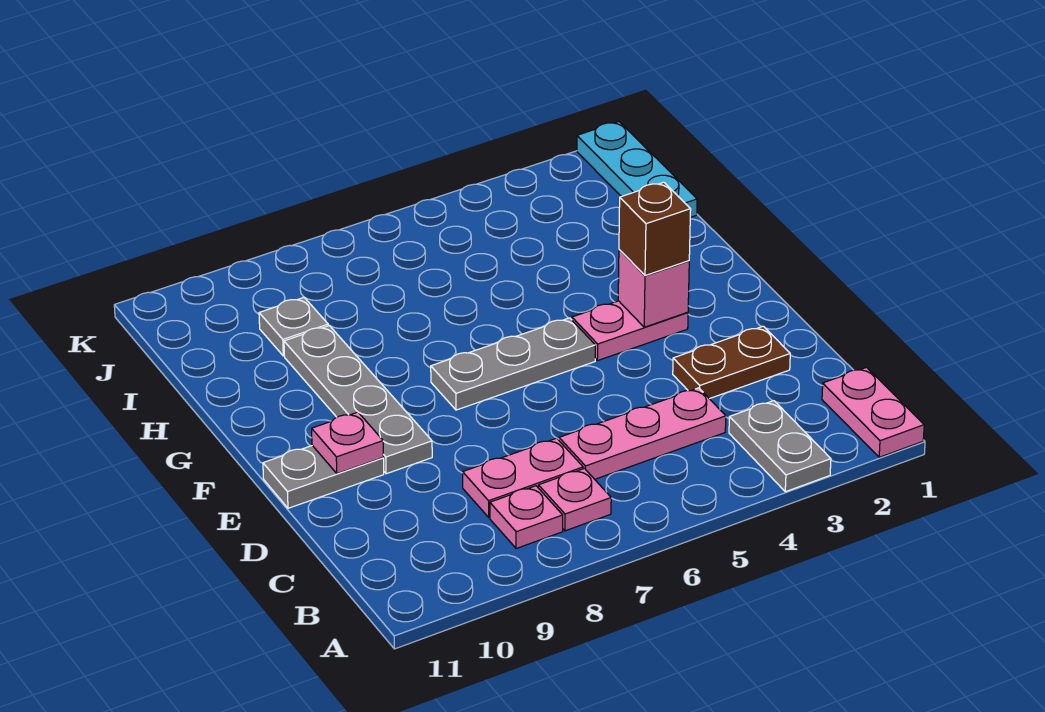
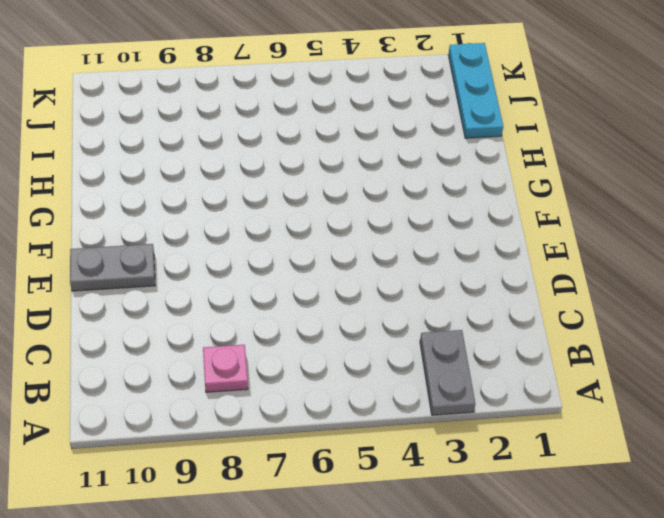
none -> pink 1x2 plate [822,367,924,457]
none -> pink 1x1 plate [539,468,611,531]
none -> pink 1x3 plate [559,388,726,479]

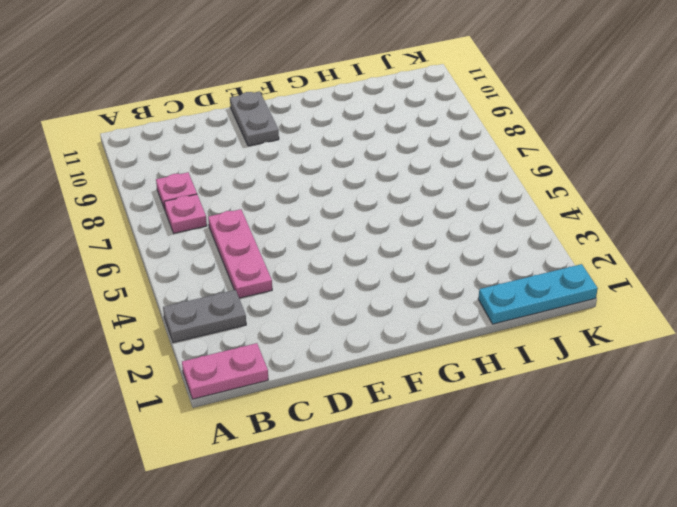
none -> pink 1x2 plate [463,438,583,517]
none -> brown 1x2 plate [673,326,790,399]
none -> grey 1x4 plate [284,326,432,474]

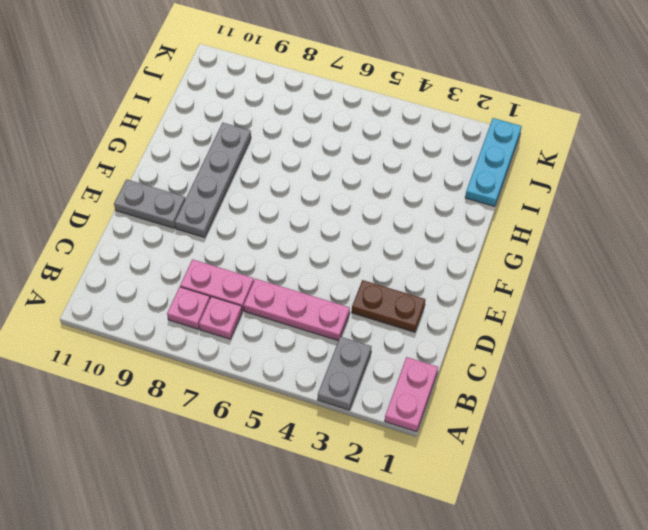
none -> pink 1x2 plate [572,301,688,361]
none -> grey 1x3 plate [431,318,595,410]
none -> grey 1x1 plate [259,298,328,356]

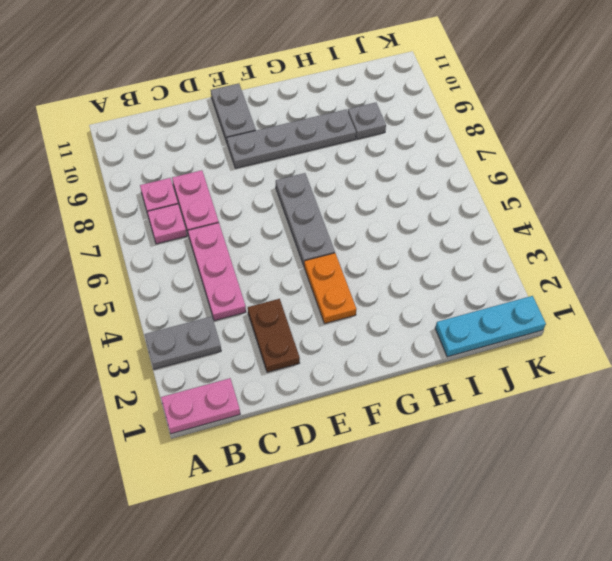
orange 1x2 plate [304,253,357,324] -> pink 1x2 plate [572,301,688,361]
none -> pink 1x1 plate [312,412,383,474]
none -> pink 1x1 brick [618,250,689,327]
none -> brown 1x1 brick [619,182,691,276]

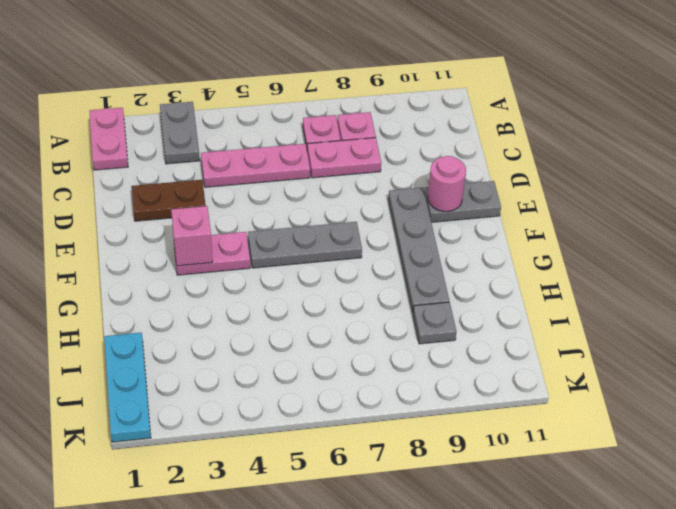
pink 1x1 round brick [428,156,466,212] -> pink 1x1 plate [312,412,383,474]
none -> brown 1x1 brick [619,182,691,276]

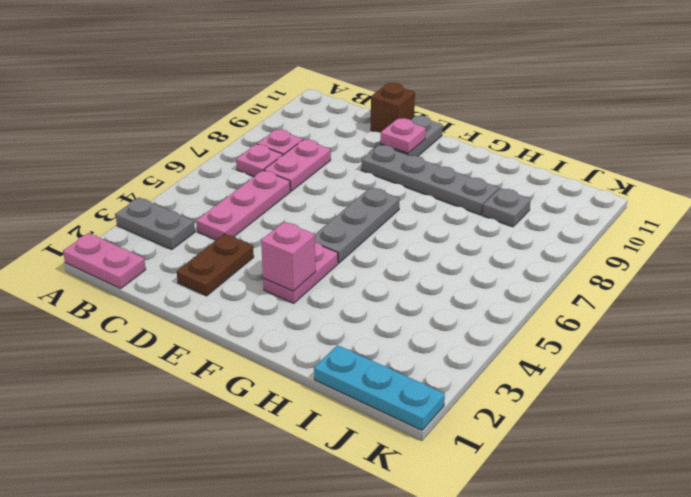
brown 1x1 brick [371,83,415,133] -> brown 1x1 brick moved to [619,182,691,276]

